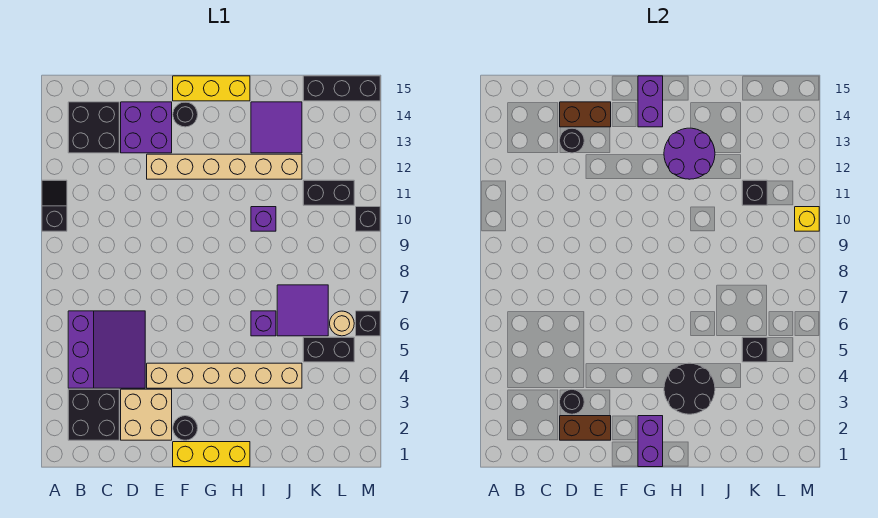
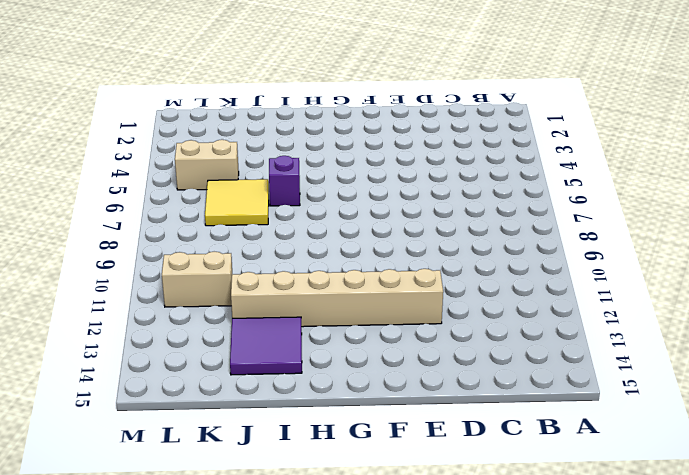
yellow 2x2 tile [205,179,269,226] -> purple 2x2 tile [277,285,328,336]
tan 1x2 brick [175,140,239,190] -> black 1x2 brick [303,337,354,362]
tan 1x2 brick [162,252,232,307] -> black 1x2 brick [303,180,354,205]
none -> black 1x2 slope [42,180,67,231]
none -> black 2x2 brick [68,389,119,440]
none -> purple 3x3 slope [68,311,145,388]
none -> black 2x2 brick [68,102,119,153]

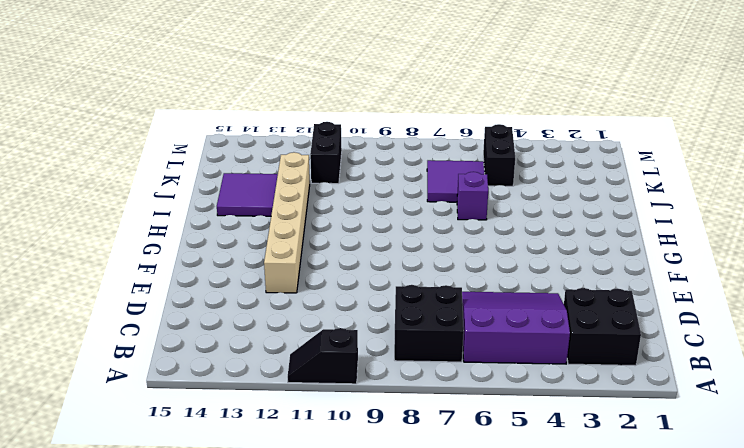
black 2x2 brick [394,285,464,362] -> black 2x2 brick moved to [68,102,119,153]
none -> tan 2x2 brick [121,389,172,440]
none -> purple 2x2 brick [121,102,172,153]
none -> tan 1x6 brick [147,363,302,388]
none -> yellow 1x3 brick [173,442,250,467]

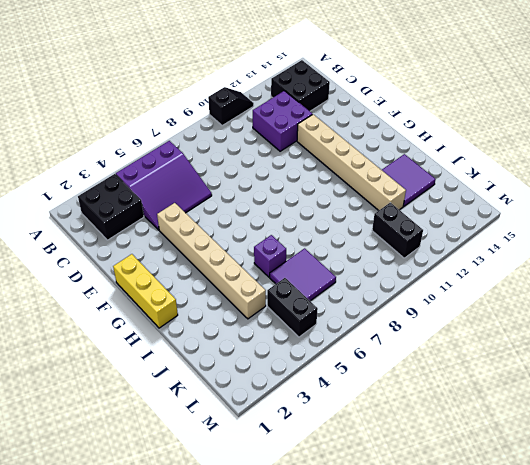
purple 2x2 brick [253,91,313,151] -> purple 2x2 brick moved to [121,102,172,153]
none -> tan 2x2 brick [121,389,172,440]
none -> black 1x1 round brick [173,416,198,440]
none -> black 1x1 round brick [173,102,198,127]
none -> yellow 1x3 brick [173,76,250,101]

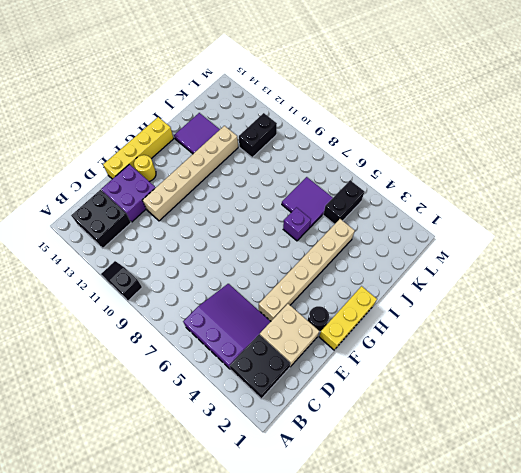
yellow 1x4 brick [103,117,174,179] -> yellow 1x3 brick [173,76,250,101]
yellow 1x1 round brick [134,155,156,182] -> black 1x1 round brick [173,102,198,127]
none -> purple 1x1 brick [251,207,276,231]
none -> black 1x3 brick [303,76,380,101]
none -> tan 1x1 round brick [330,311,354,336]
none -> black 1x1 brick [356,311,380,336]

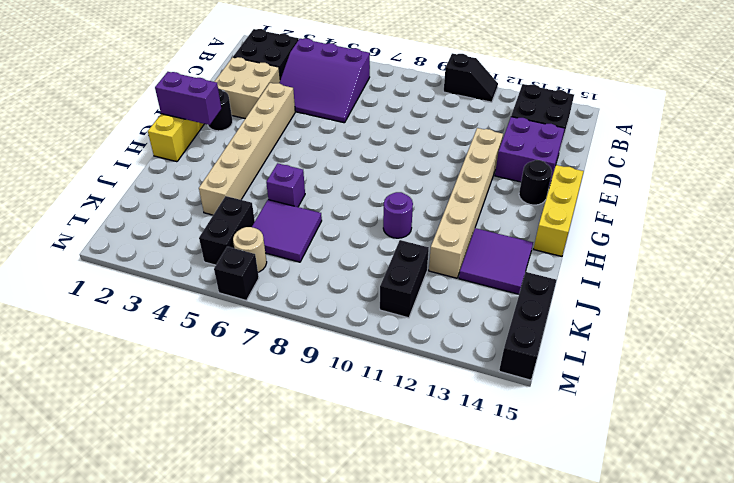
purple 1x1 round brick [383,192,413,238] -> purple 1x1 brick [251,207,276,231]
none -> black 1x1 brick [356,207,380,231]
none -> brown 1x2 brick [560,416,611,440]
none -> black 1x1 round brick [560,390,584,414]
none -> black 1x1 round brick [560,128,584,153]

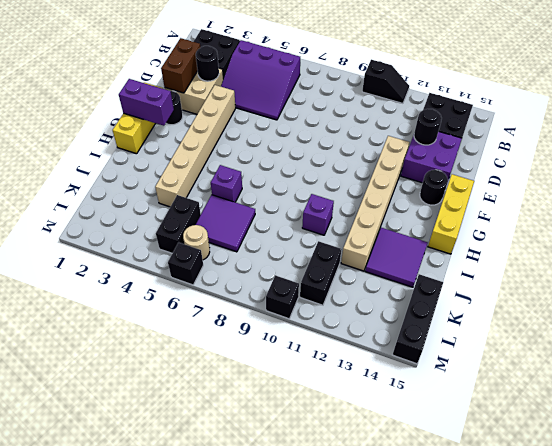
none -> brown 1x2 brick [560,102,611,127]
none -> purple 1x2 brick [638,76,663,127]
none -> black 2x2 round brick [664,363,715,414]
none -> purple 2x2 round brick [664,128,715,179]

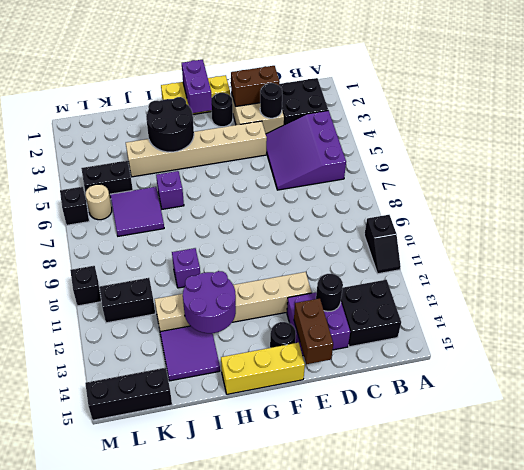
brown 1x2 brick [294,298,333,364] -> brown 1x2 brick turned to [560,102,611,127]
none -> purple 1x2 brick [638,76,663,127]
none -> black 1x1 brick [742,337,767,362]
none -> black 1x1 brick [742,180,767,205]
none -> yellow 1x1 brick [795,207,819,231]

